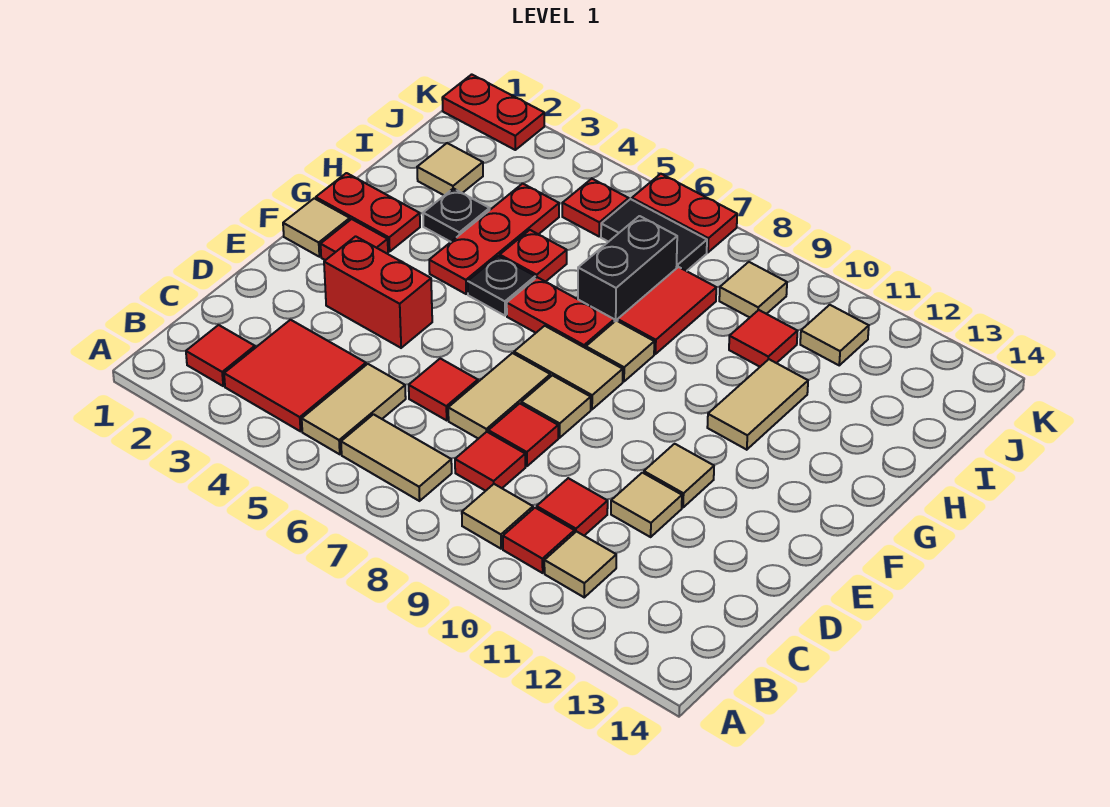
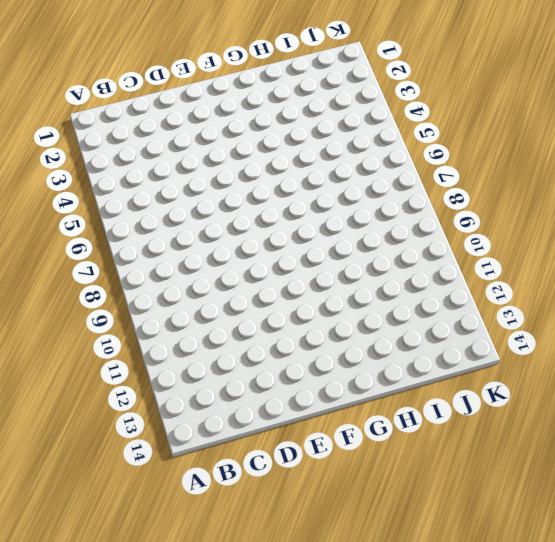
none -> red 1x1 tile [186,325,255,386]
none -> red 2x2 tile [224,320,366,431]
none -> tan 1x2 tile [302,364,406,454]
none -> tan 1x2 tile [341,414,452,501]

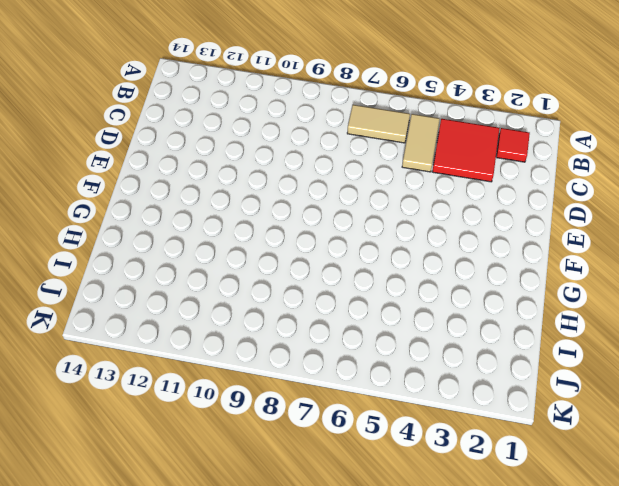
none -> tan 1x1 tile [462,484,533,549]
none -> red 1x1 tile [503,508,574,573]
none -> tan 1x1 tile [544,532,616,597]
none -> red 1x1 tile [455,432,525,491]

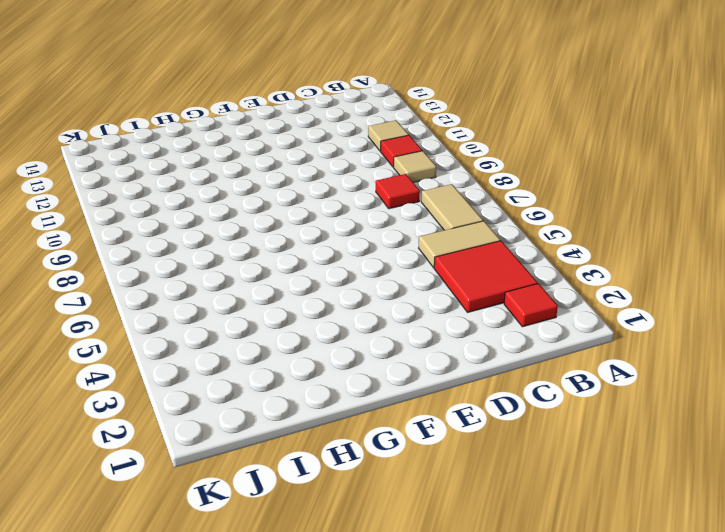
none -> red 1x1 tile [537,478,608,536]
none -> red 1x1 tile [409,358,478,420]
none -> tan 1x2 tile [448,353,550,439]
none -> red 1x1 tile [488,403,558,466]

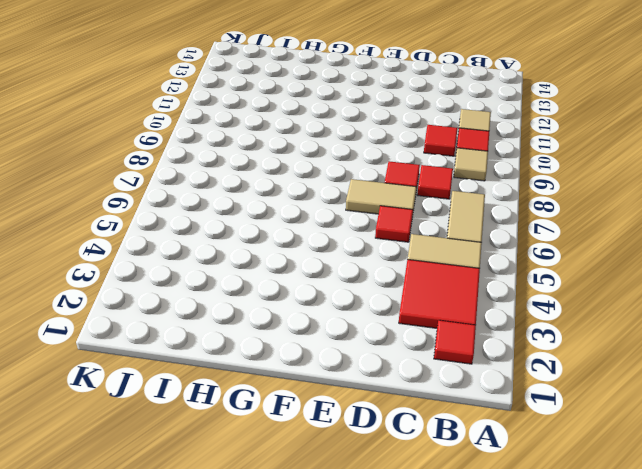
none -> tan 1x1 tile [611,473,682,537]
none -> red 1x2 brick [324,236,432,348]
none -> tan 1x1 tile [521,375,591,438]
none -> tan 1x1 tile [644,444,714,507]

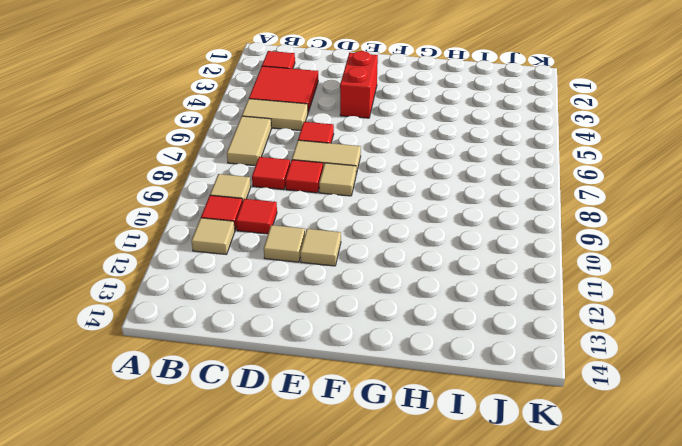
none -> tan 1x1 tile [283,198,350,257]
none -> red 1x1 tile [321,219,388,260]
none -> tan 1x2 tile [514,326,623,409]
none -> red 1x2 plate [316,173,420,252]

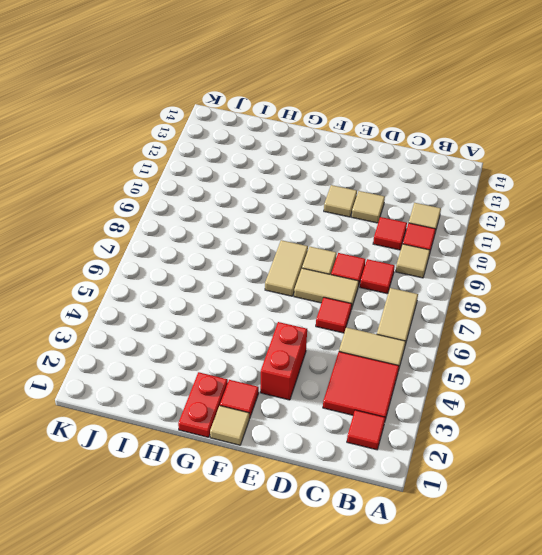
none -> red 1x3 plate [429,184,559,294]
none -> black 1x1 plate [468,256,535,316]
none -> red 1x2 plate [507,277,614,348]
none -> tan 1x1 tile [586,321,654,382]

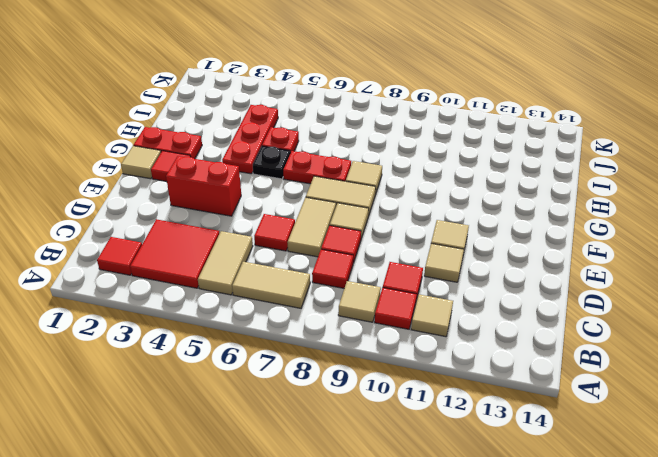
none -> tan 1x2 tile [707,359,808,450]
none -> black 1x1 plate [423,188,490,242]
none -> black 1x2 brick [578,216,677,322]
none -> red 1x2 tile [618,267,716,354]

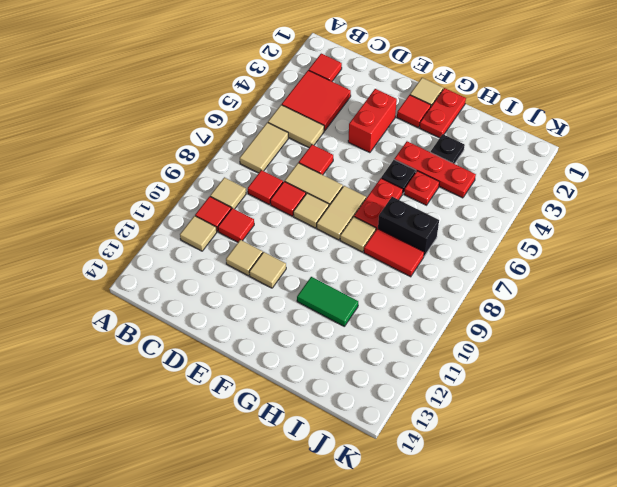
green 1x2 tile [297,277,358,326] -> tan 1x2 tile [707,359,808,450]
none -> tan 1x1 tile [417,143,483,195]
none -> red 1x1 tile [729,310,797,367]
none -> red 1x1 plate [562,179,629,236]
none -> black 1x2 tile [601,199,707,271]

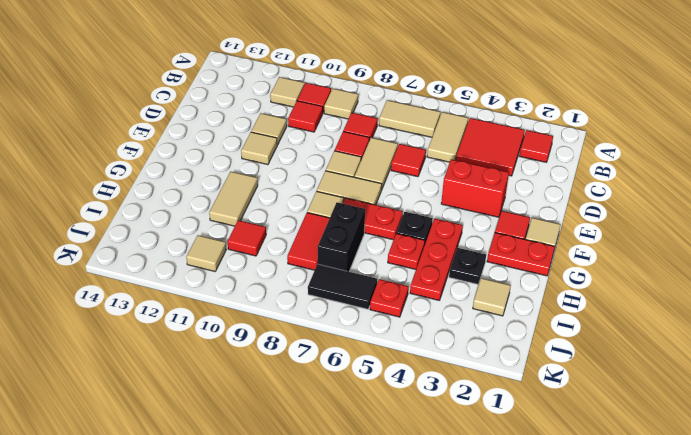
none -> tan 1x1 tile [719,262,787,318]
none -> red 1x2 plate [442,74,544,150]
none -> red 1x2 plate [632,174,737,252]

